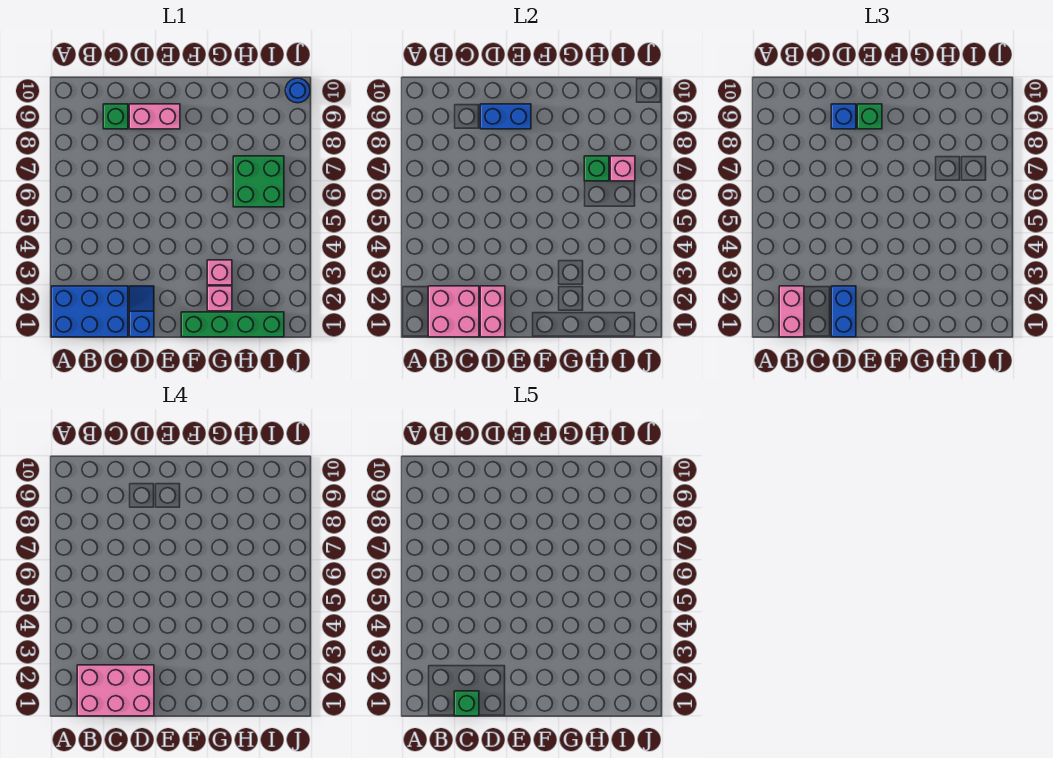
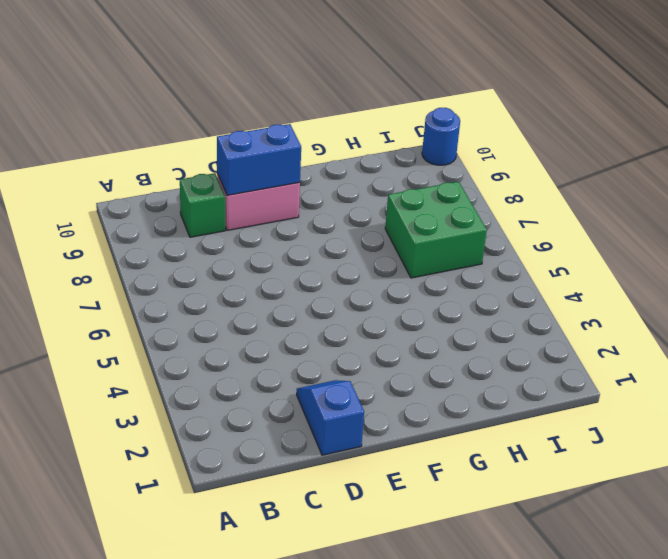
none -> blue 2x3 brick [51,286,128,337]
none -> green 1x4 brick [181,312,284,337]
none -> pink 1x1 brick [207,286,232,311]

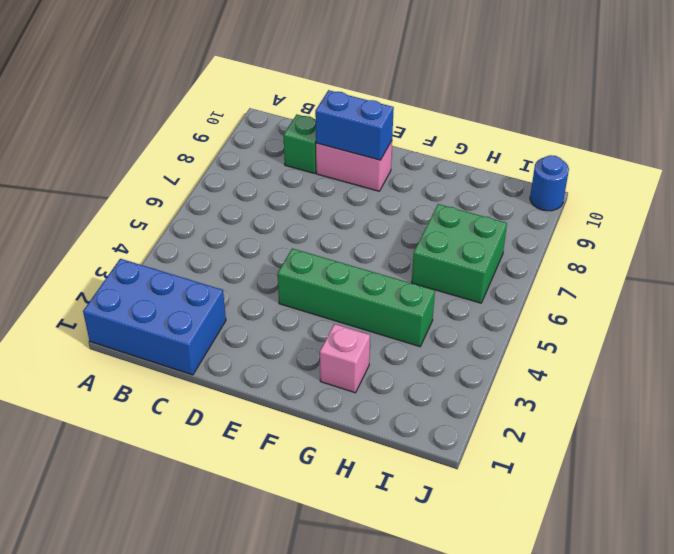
green 1x4 brick [277,249,435,347] -> green 1x4 brick moved to [181,312,284,337]
none -> blue 1x2 slope [129,286,154,337]
none -> pink 1x1 brick [207,260,232,285]
none -> pink 2x2 brick [428,286,479,337]

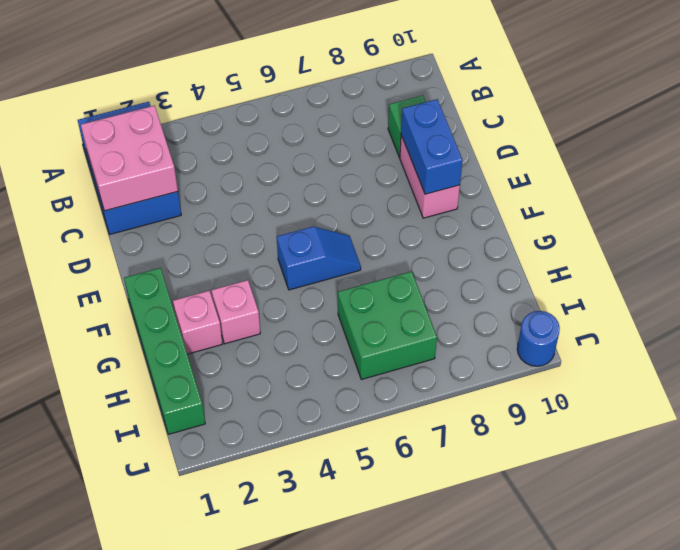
blue 1x2 slope [277,227,361,290] -> blue 1x2 slope moved to [129,286,154,337]
none -> pink 1x2 brick [480,286,505,337]
none -> green 1x1 brick [584,156,609,181]
none -> pink 1x1 brick [610,156,635,181]

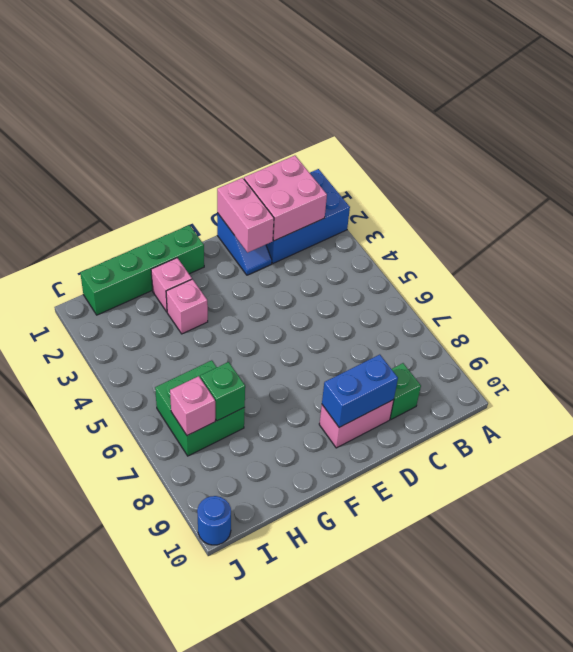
none -> pink 1x2 brick [779,286,804,337]
none -> blue 1x2 brick [831,286,856,337]
none -> blue 1x1 brick [831,104,856,129]

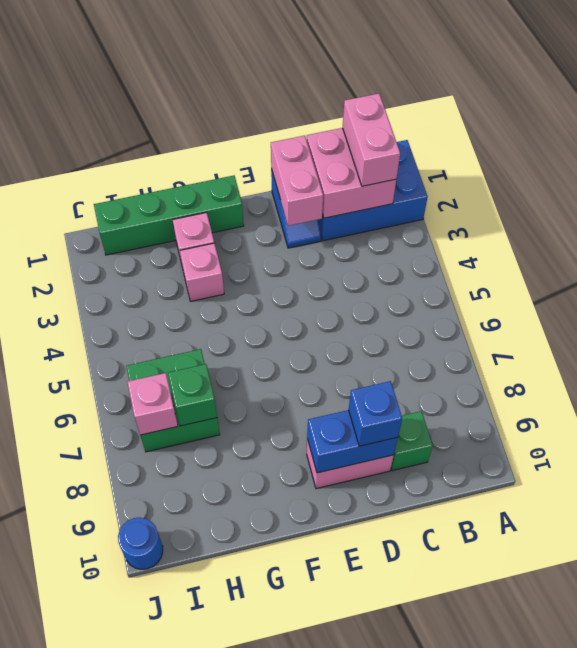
none -> blue 1x2 brick [831,286,856,337]
none -> green 1x1 brick [857,104,882,129]
none -> pink 2x3 brick [77,665,154,716]

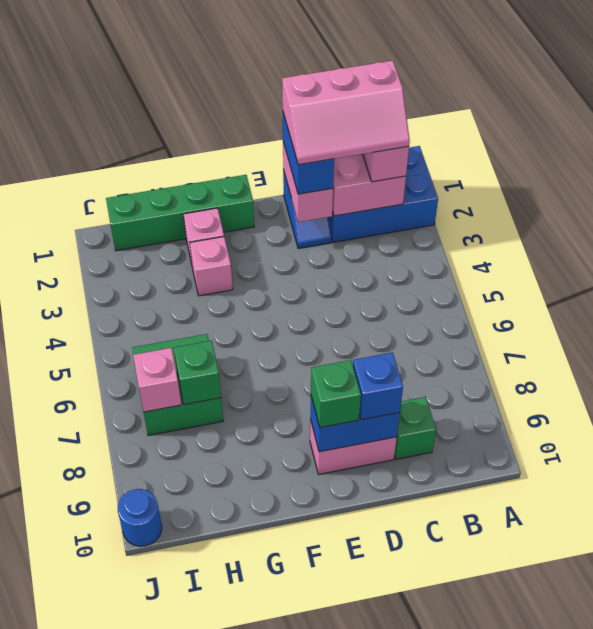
pink 2x3 slope [282,61,410,165] -> pink 2x3 brick [77,665,154,716]
none -> green 1x1 brick [454,691,479,716]

